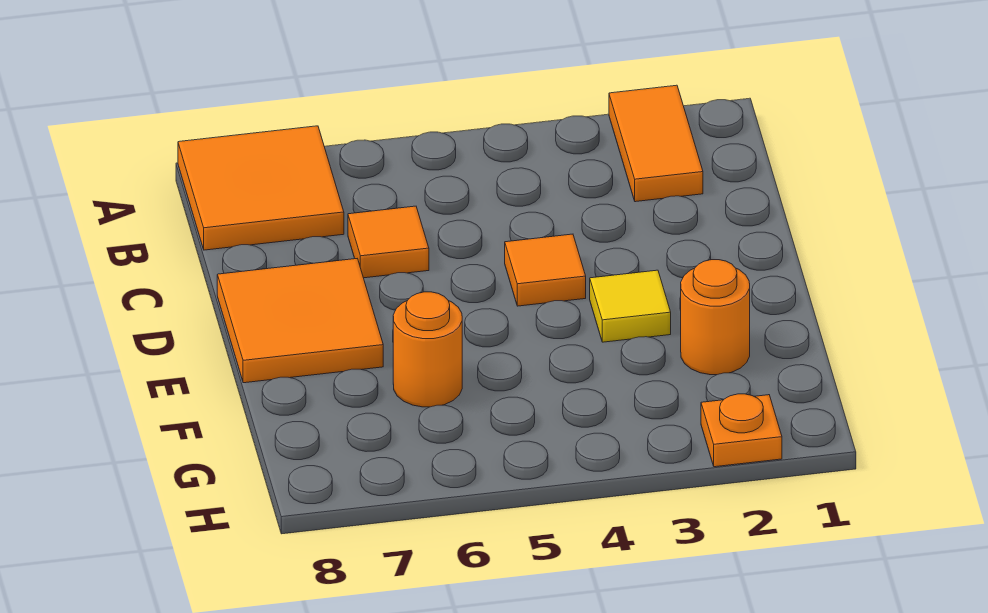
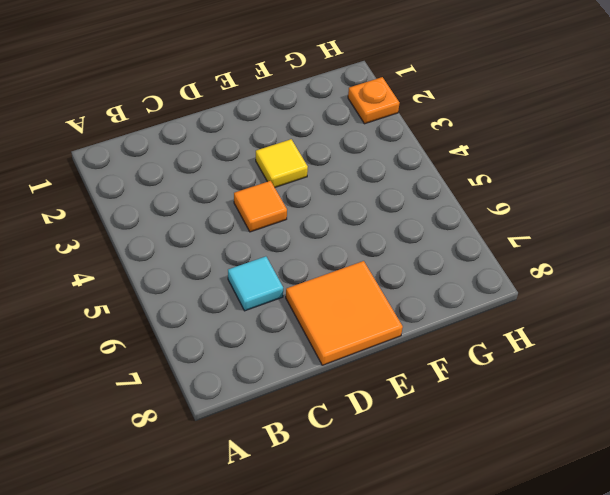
cyan 1x1 tile [228,256,283,311] -> orange 1x1 tile [348,206,429,278]
none -> orange 1x2 tile [609,85,703,202]
none -> orange 2x2 tile [178,126,344,250]

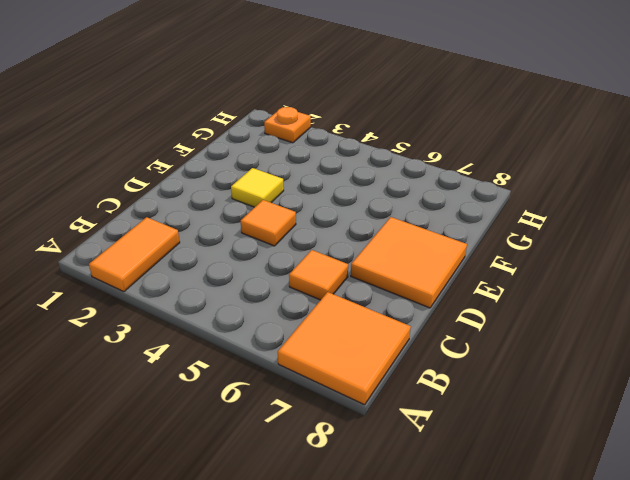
none -> orange 1x1 round brick [681,260,750,375]
none -> orange 1x1 round brick [393,292,462,407]

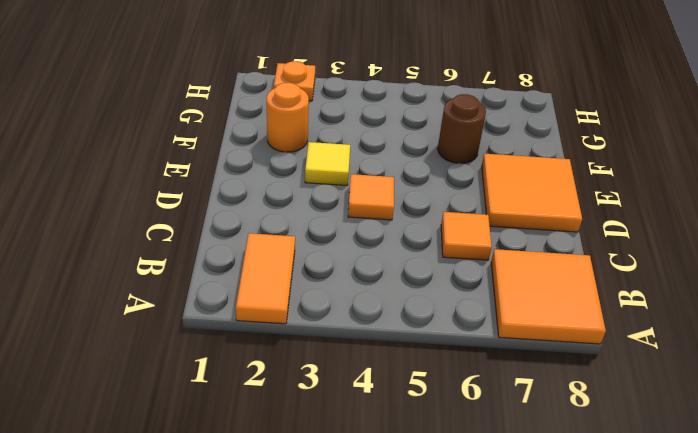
brown 1x1 round brick [438,94,486,163] -> orange 1x1 round brick [393,292,462,407]

